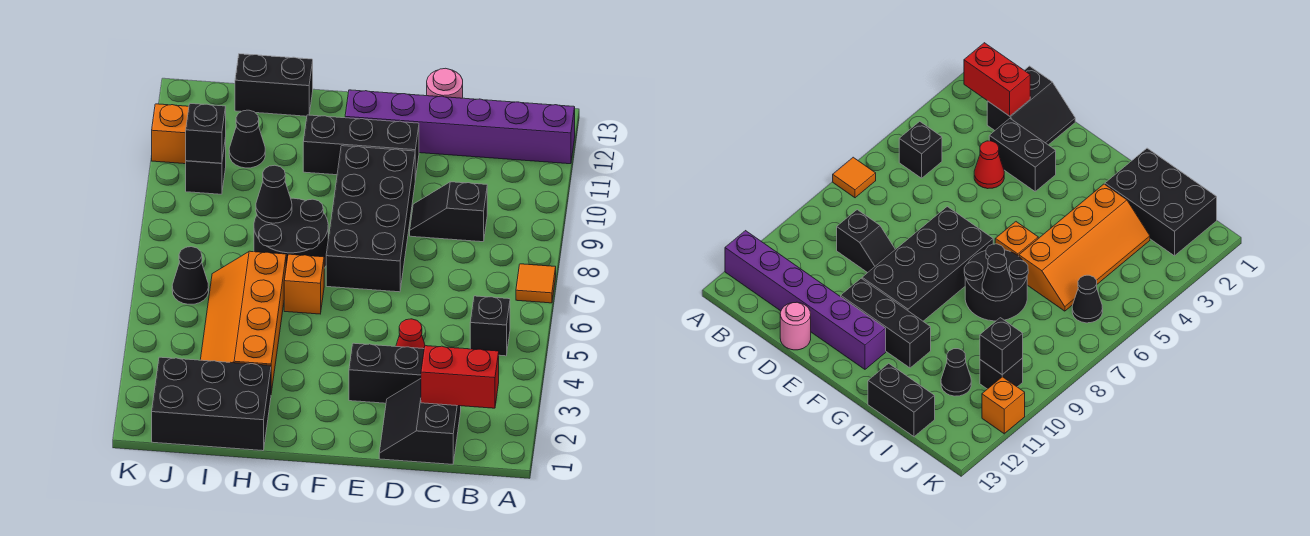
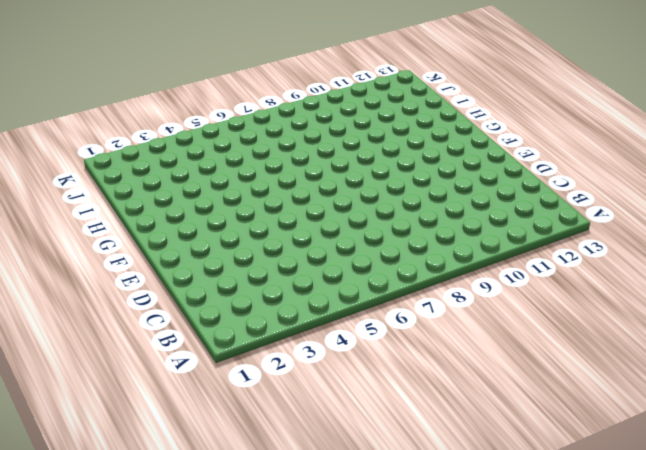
none -> orange 1x1 tile [516,264,556,303]
none -> purple 1x6 brick [345,90,575,164]
none -> black 1x1 brick [470,296,510,356]

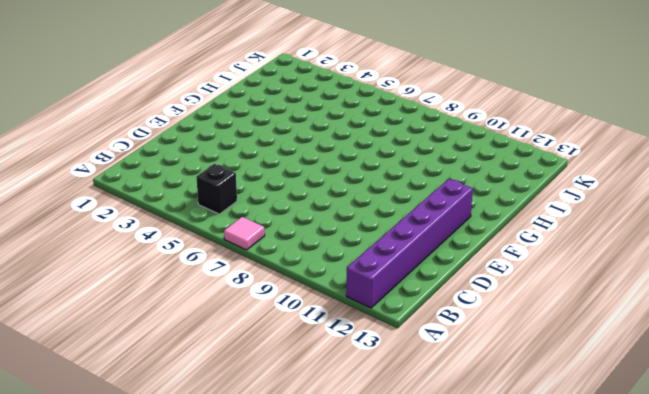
pink 1x1 tile [224,217,265,250] -> orange 1x1 tile [516,264,556,303]
none -> black 2x2 slope [379,379,461,464]
none -> black 1x2 slope [410,182,487,242]
none -> black 1x2 brick [349,343,424,403]

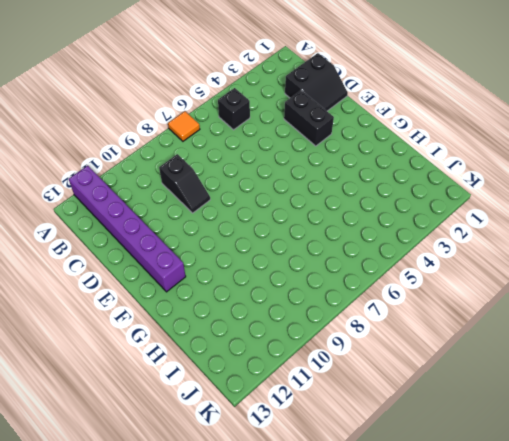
none -> red 1x1 cone [396,319,425,349]
none -> pink 1x1 round brick [427,68,463,98]
none -> black 2x4 brick [326,146,415,292]

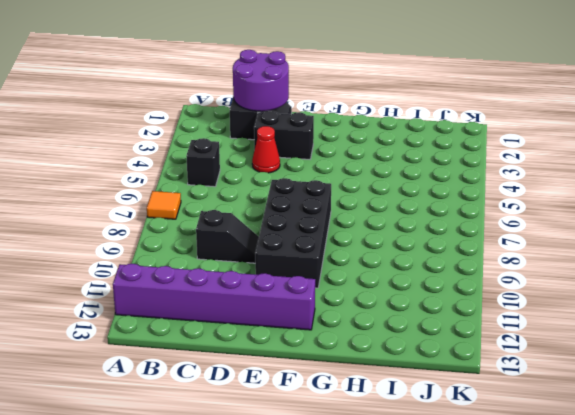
purple 2x2 round brick [233,50,289,111] -> red 1x2 brick [421,346,499,408]
none -> pink 1x1 round brick [427,68,463,98]
none -> black 1x3 brick [303,115,419,180]
none -> orange 1x1 brick [284,254,324,314]

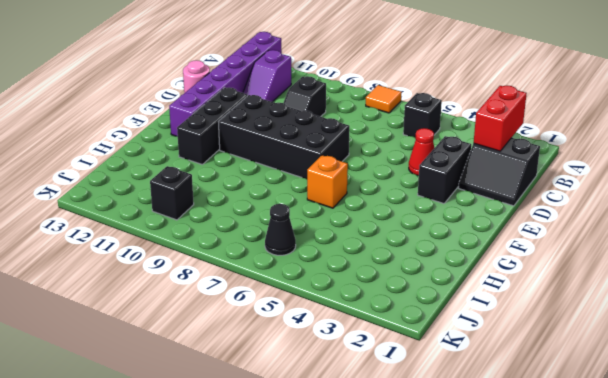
purple 1x2 slope [243,50,291,102] -> none
none -> black 2x2 round brick [254,198,328,268]
none -> black 2x3 brick [152,357,271,451]
none -> orange 2x4 slope [200,251,286,393]

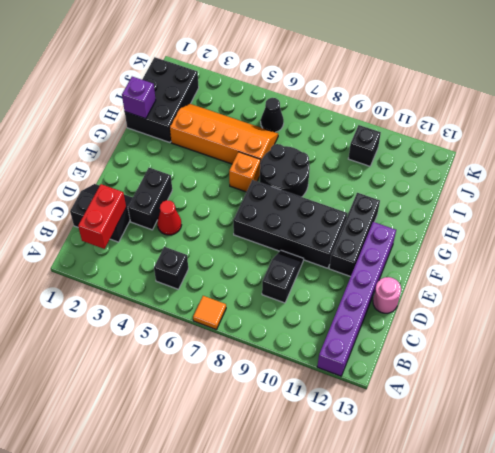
purple 1x1 brick [122,77,156,119] -> none
none -> black 1x2 brick [235,54,313,116]
none -> black 1x1 cone [229,110,265,168]
none -> orange 1x1 brick [152,104,189,164]

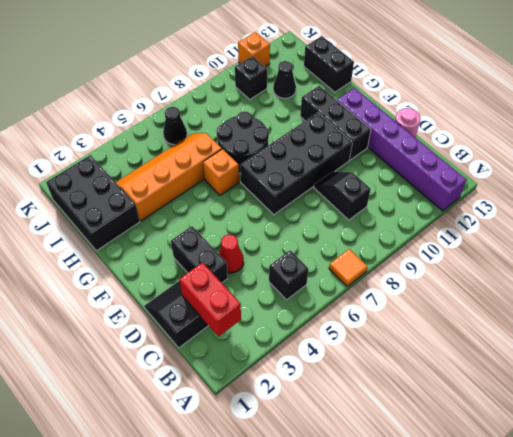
none -> black 1x1 cone [256,165,292,223]
none -> black 1x1 brick [186,104,226,163]

